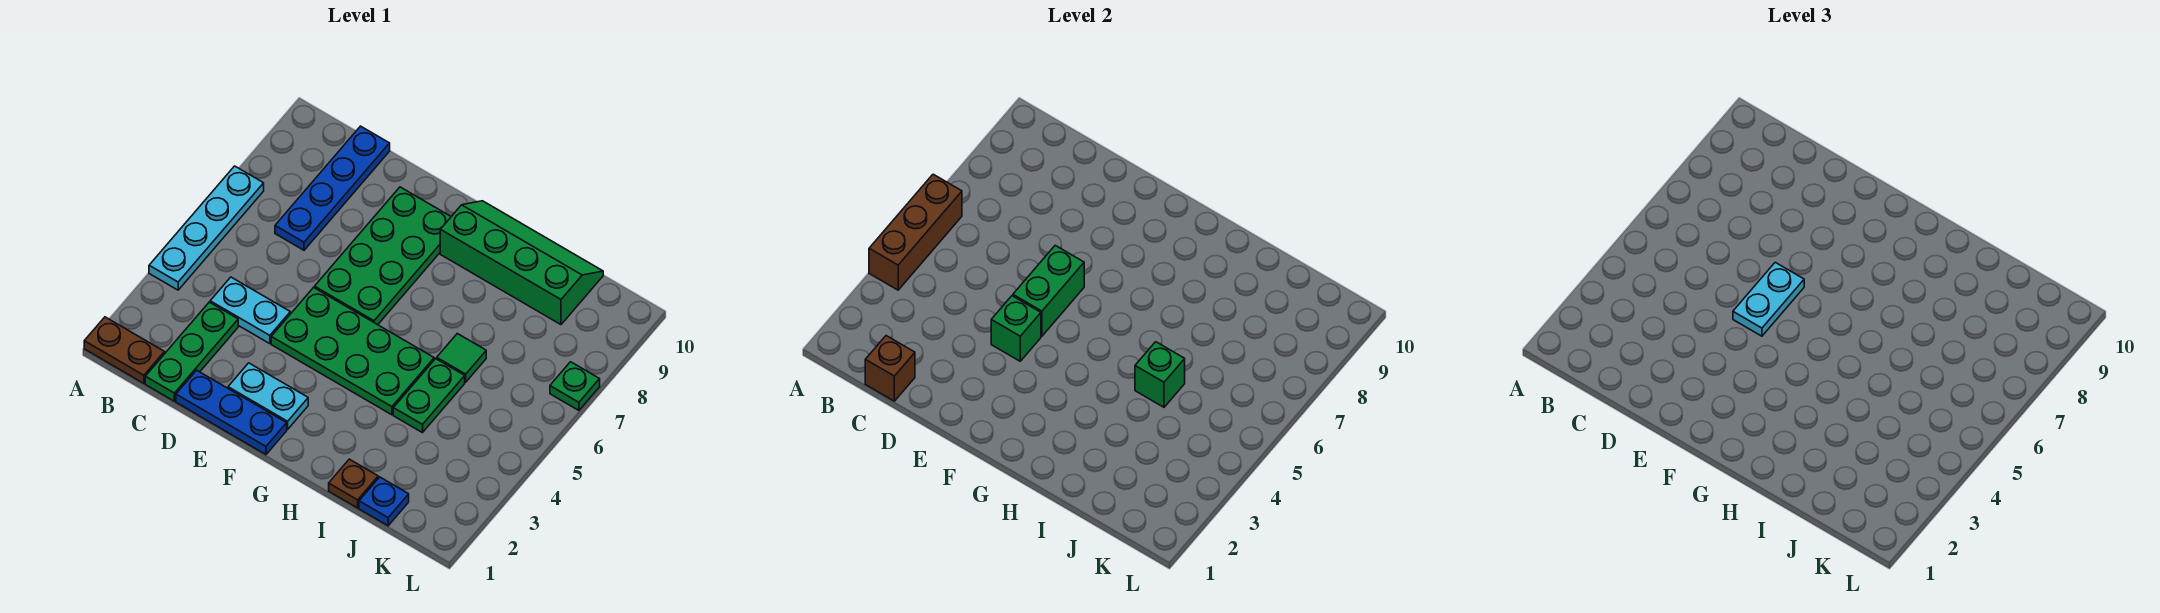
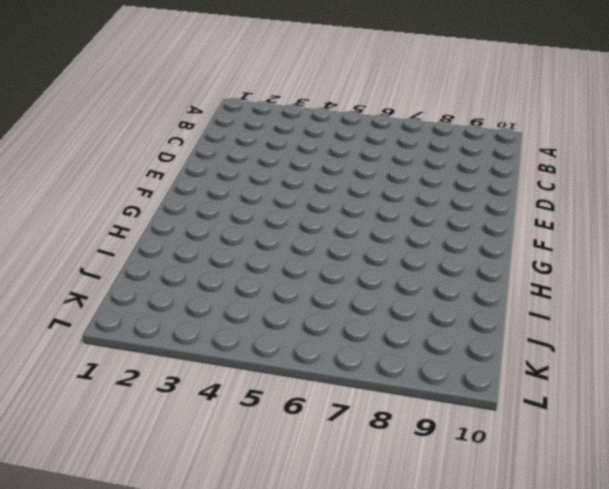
none -> brown 1x2 plate [84,317,165,383]
none -> cyan 1x4 plate [149,166,264,290]
none -> green 1x3 plate [145,302,238,401]

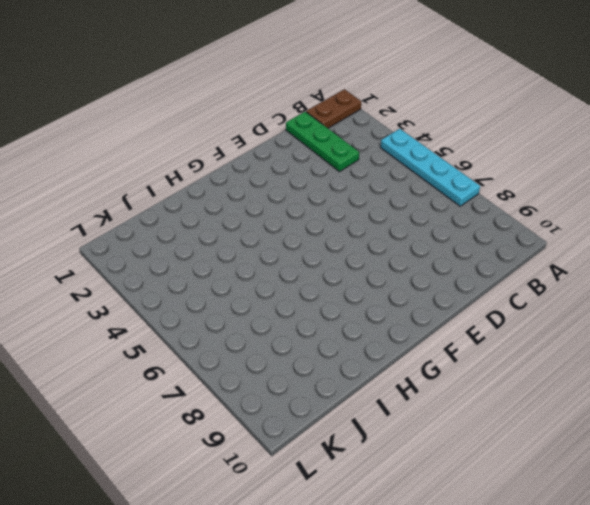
none -> cyan 1x2 plate [210,277,290,344]
none -> blue 1x4 plate [275,126,390,250]
none -> blue 1x3 plate [176,370,287,454]

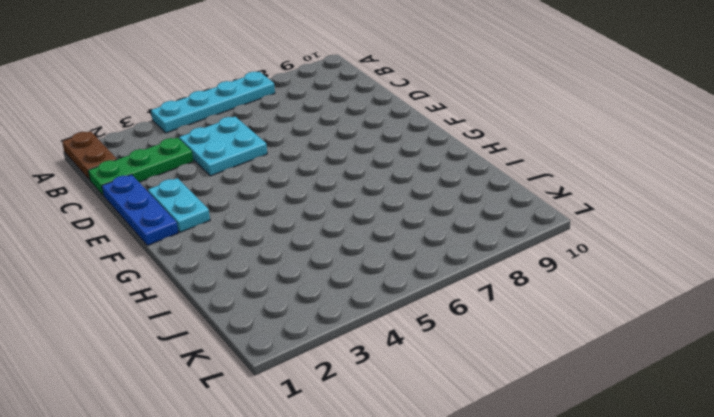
cyan 2x2 plate [179,117,267,176] -> cyan 1x2 plate [210,277,290,344]
none -> blue 1x4 plate [275,126,390,250]
none -> green 2x4 plate [271,288,434,415]
none -> green 2x4 plate [315,187,451,325]

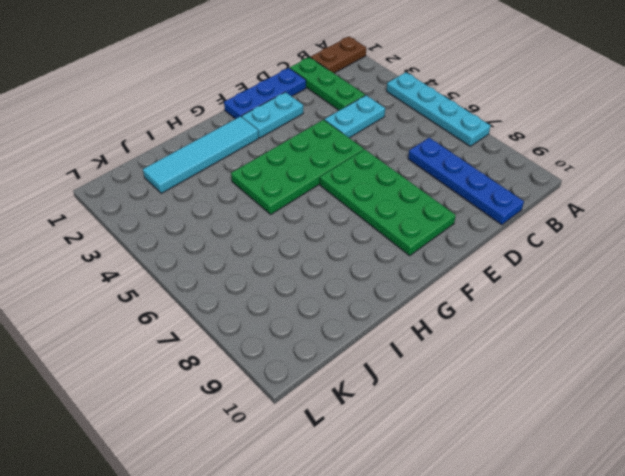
cyan 1x4 tile [143,116,259,193] -> none
none -> green 2x4 slope [440,201,603,325]
none -> brown 1x1 plate [329,459,378,508]
none -> green 1x2 plate [393,359,465,433]

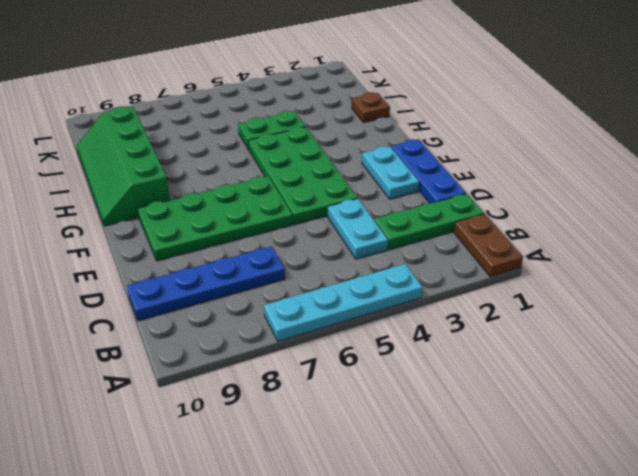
none -> green 1x1 tile [437,334,486,382]
none -> blue 1x1 plate [359,477,409,526]
none -> green 1x1 plate [550,362,600,410]

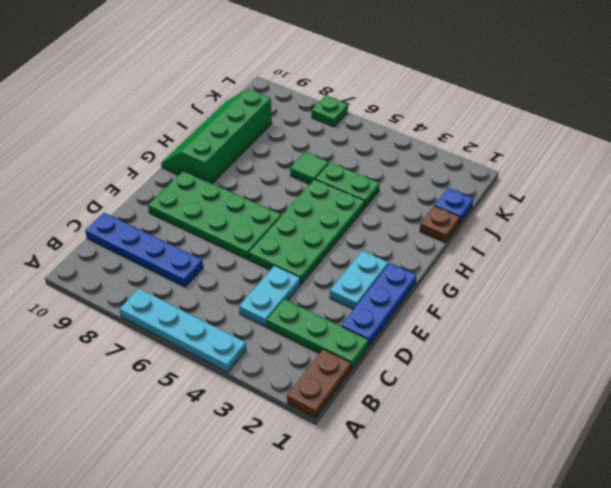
none -> brown 1x3 brick [869,174,962,290]
none -> brown 1x1 brick [865,336,915,401]
none -> green 1x1 brick [991,296,1041,361]

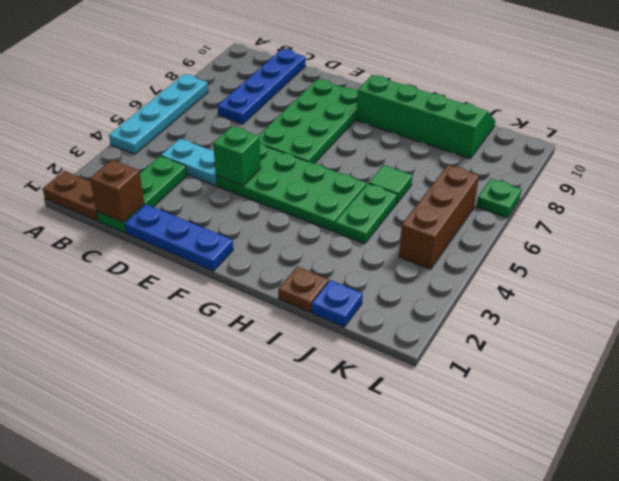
brown 1x3 brick [399,165,479,269] -> brown 1x3 brick moved to [869,174,962,290]
none -> cyan 1x2 plate [228,363,308,429]
none -> green 1x2 brick [1013,245,1084,336]
none -> green 1x1 brick [1135,342,1185,407]

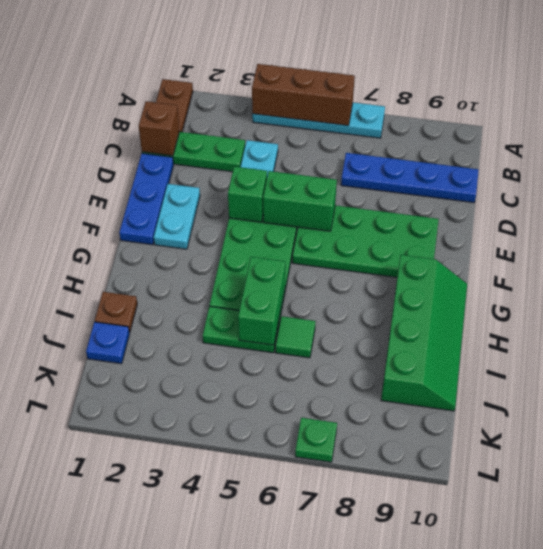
green 1x2 brick [238,257,285,345] -> green 1x1 brick [1135,342,1185,407]
none -> cyan 1x2 plate [1733,262,1804,336]

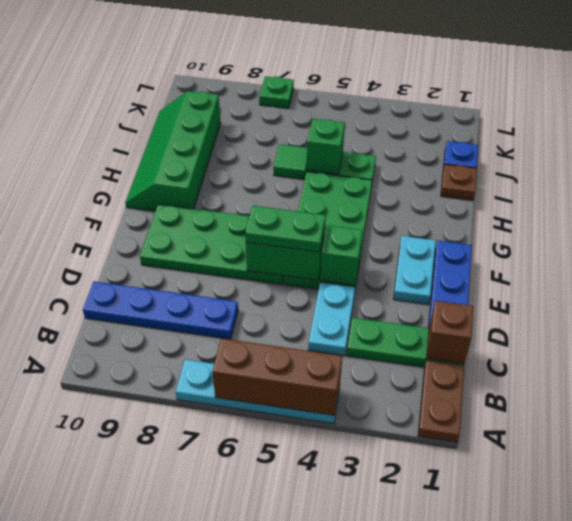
green 1x2 plate [245,206,325,252] -> cyan 1x2 plate [1733,262,1804,336]

